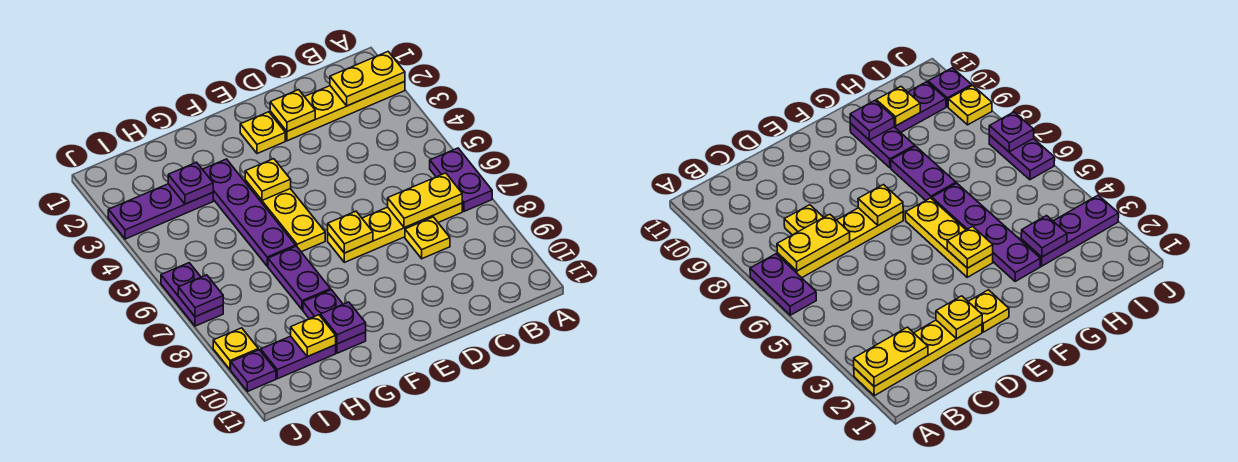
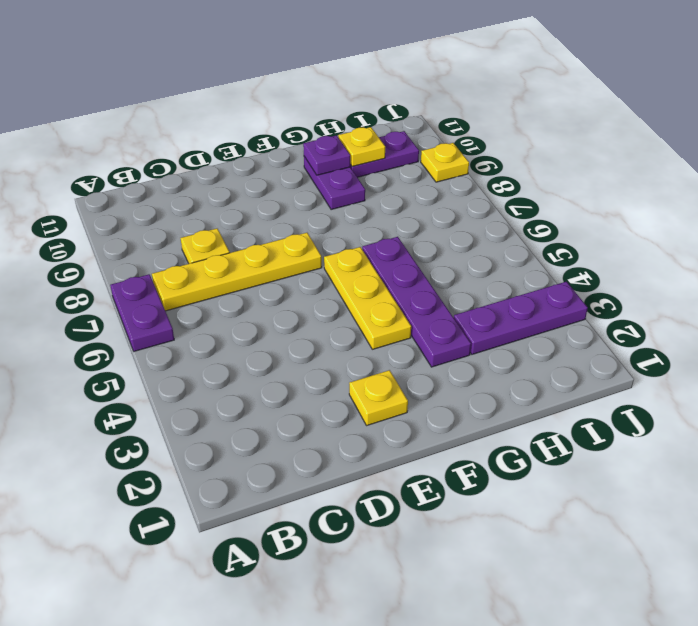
none -> yellow 1x4 plate [270,82,405,141]
none -> purple 1x2 plate [268,246,331,310]
none -> purple 1x2 plate [161,263,223,326]

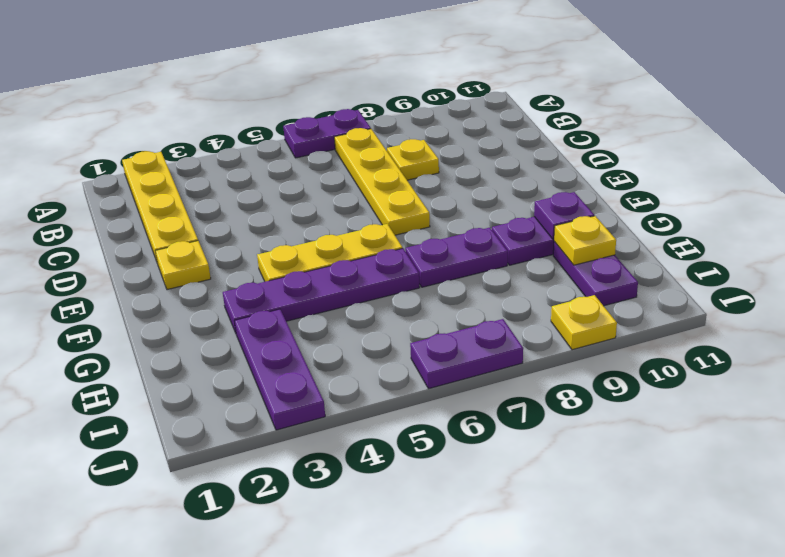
none -> purple 1x1 plate [231,350,276,392]
none -> yellow 1x2 plate [330,52,405,106]
none -> yellow 1x2 plate [388,173,462,228]

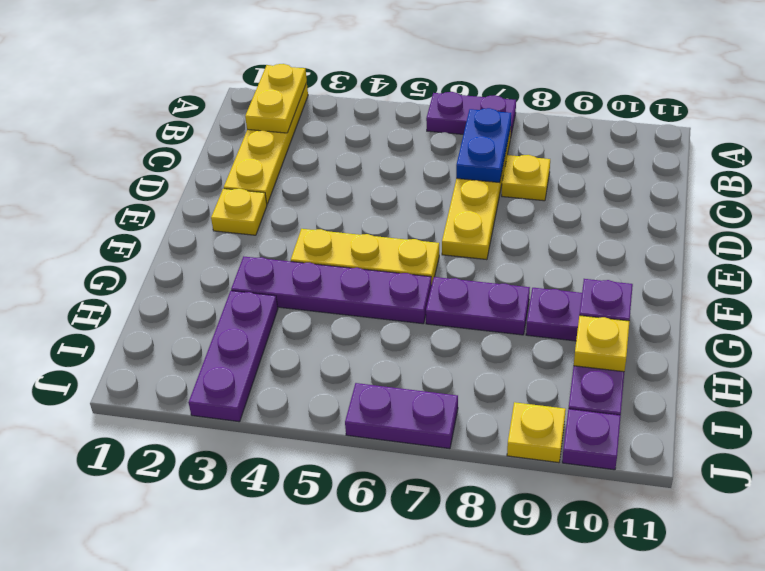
blue 1x2 plate [456,108,511,182] -> yellow 1x2 plate [388,173,462,228]
none -> yellow 1x1 plate [270,90,315,131]
none -> yellow 1x1 plate [328,211,373,253]
none -> yellow 1x1 plate [245,159,291,200]

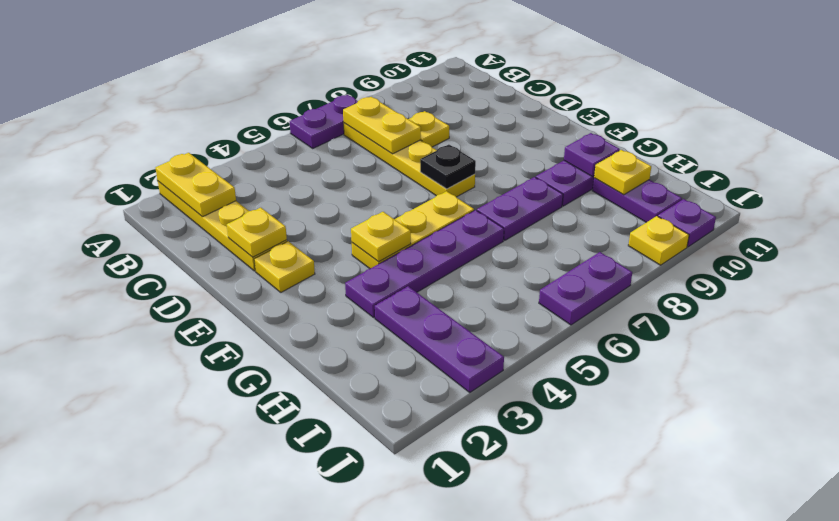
black 1x1 plate [420,145,476,189] -> yellow 1x1 plate [328,211,373,253]
none -> purple 1x1 plate [168,162,213,204]
none -> purple 1x1 plate [178,275,223,317]

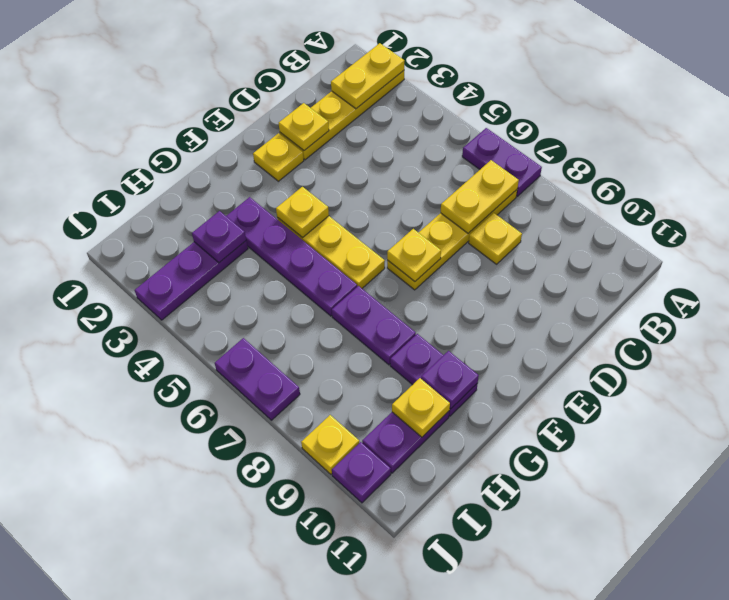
none -> purple 1x1 plate [178,275,223,317]

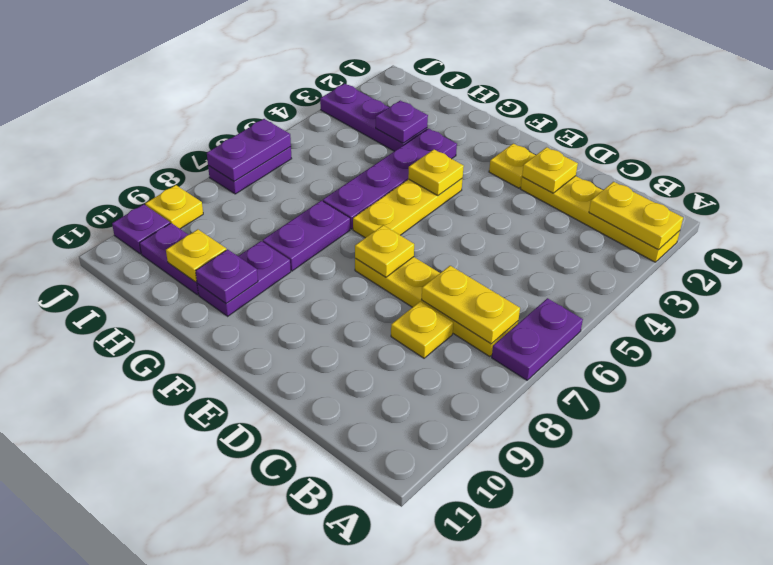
purple 1x2 plate [207,119,291,181] -> purple 1x1 plate [178,275,223,317]

